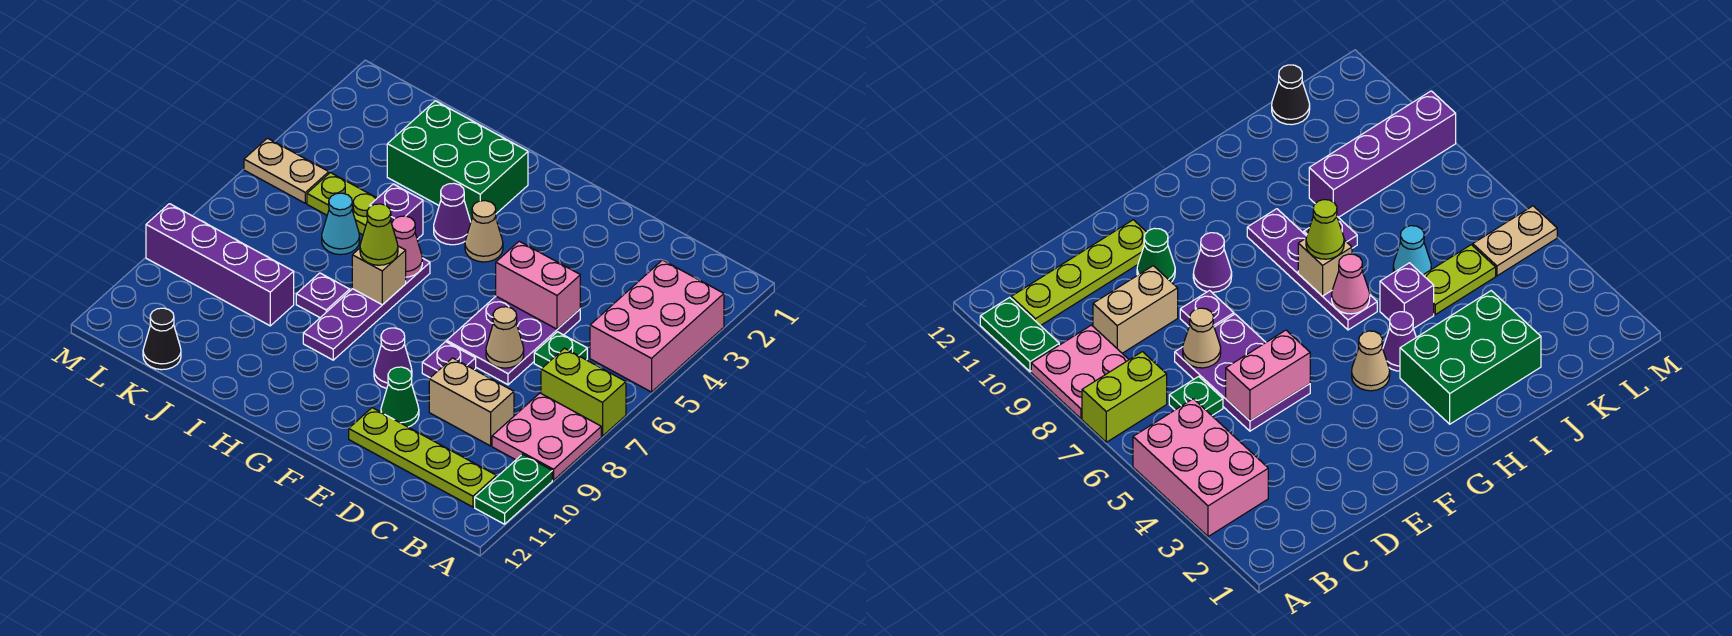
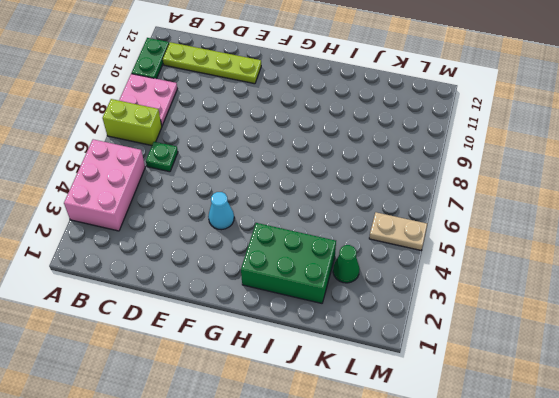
cyan 1x1 cone [208,192,234,230] -> cyan 1x1 cone moved to [322,193,360,255]
green 1x1 cone [333,245,360,283] -> green 1x1 cone moved to [381,367,419,427]
none -> tan 1x2 brick [429,358,514,446]
none -> purple 2x3 plate [447,296,580,385]
none -> purple 1x1 plate [422,342,476,378]

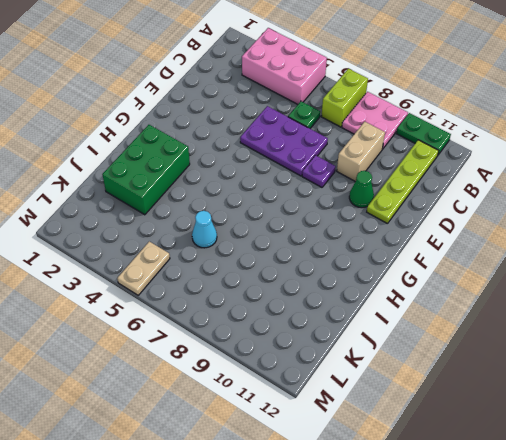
none -> purple 1x1 cone [374,328,412,389]
none -> tan 1x1 cone [465,201,503,262]
none -> purple 1x1 cone [434,183,471,245]

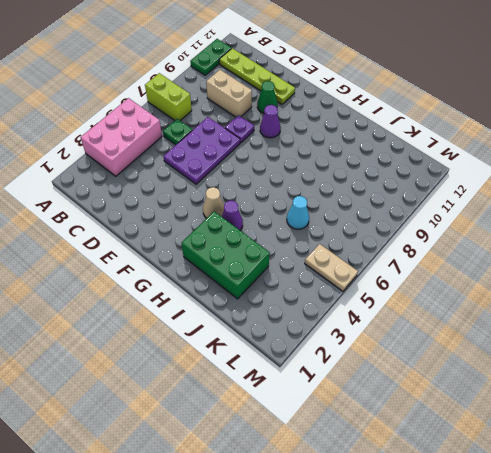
none -> pink 2x2 plate [492,393,601,480]
none -> purple 1x4 plate [303,258,430,360]
none -> purple 1x1 brick [370,184,423,239]

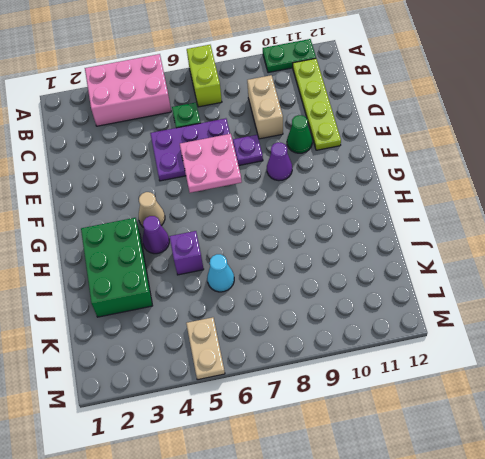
pink 2x2 plate [180,134,242,193] -> pink 2x2 plate moved to [492,393,601,480]
none -> purple 1x4 plate [303,258,430,360]
none -> purple 1x1 plate [296,273,350,318]
none -> lime 1x2 plate [307,173,377,235]

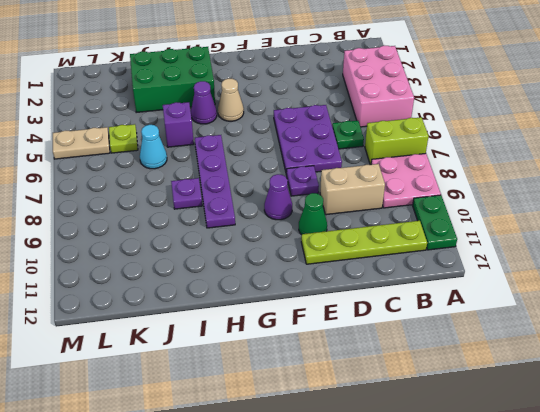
lime 1x1 plate [109,124,138,153] -> lime 1x2 plate [307,173,377,235]
none -> purple 1x4 brick [146,204,294,326]
none -> black 1x1 cone [143,308,181,370]
none -> pink 1x2 brick [496,241,580,329]

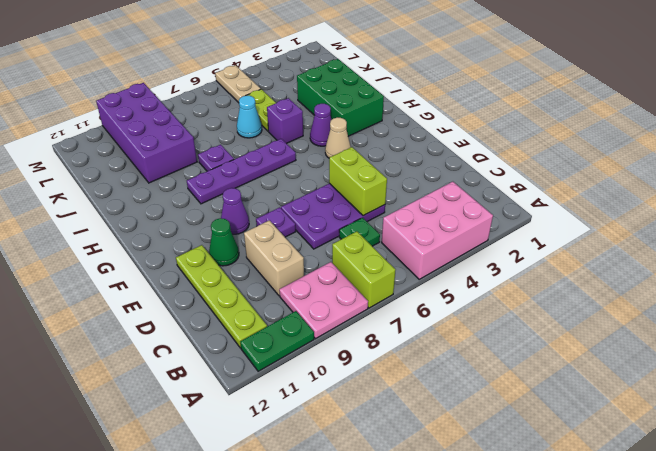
lime 1x2 brick [329,147,387,216] -> pink 1x2 brick [496,241,580,329]
purple 2x4 brick [96,83,197,183] -> purple 1x4 brick [146,204,294,326]
none -> black 1x1 cone [143,308,181,370]
none -> tan 1x1 cone [486,307,524,368]
none -> pink 1x1 cone [392,216,422,277]

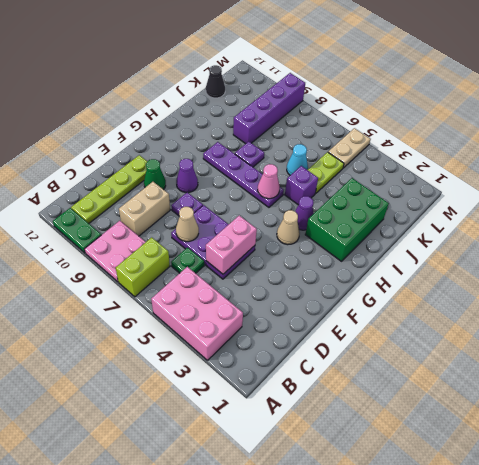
none -> tan 1x1 brick [352,246,406,305]
none -> lime 1x1 cone [360,204,398,265]

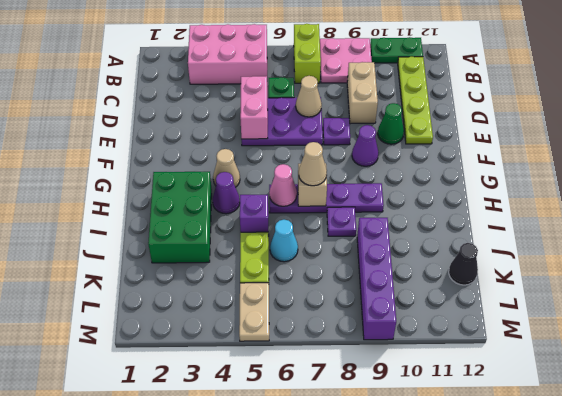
tan 1x1 cone [299,142,327,186] -> lime 1x1 cone [360,204,398,265]

